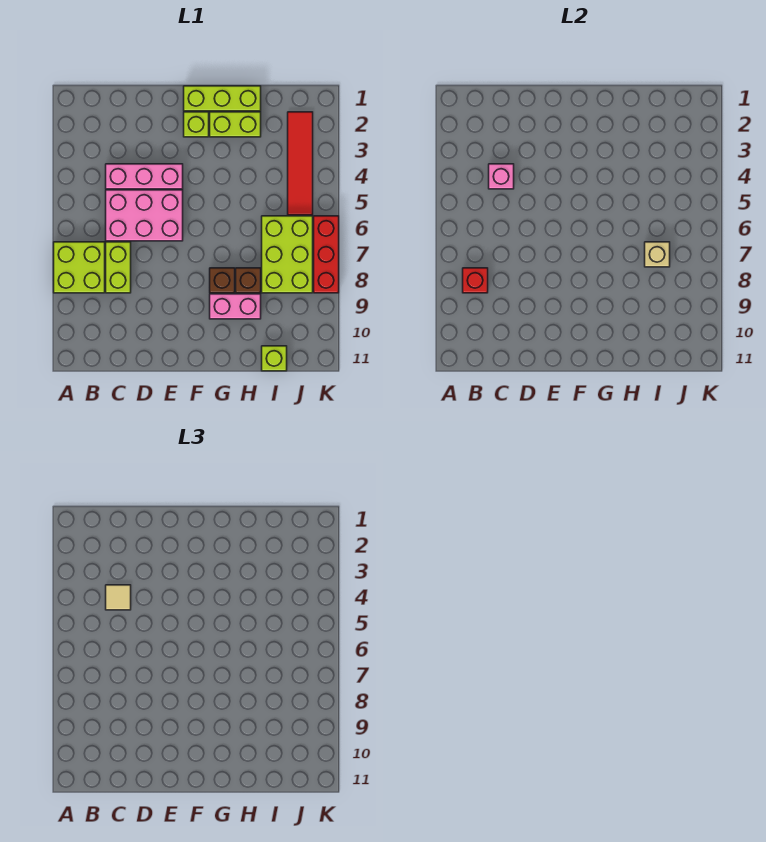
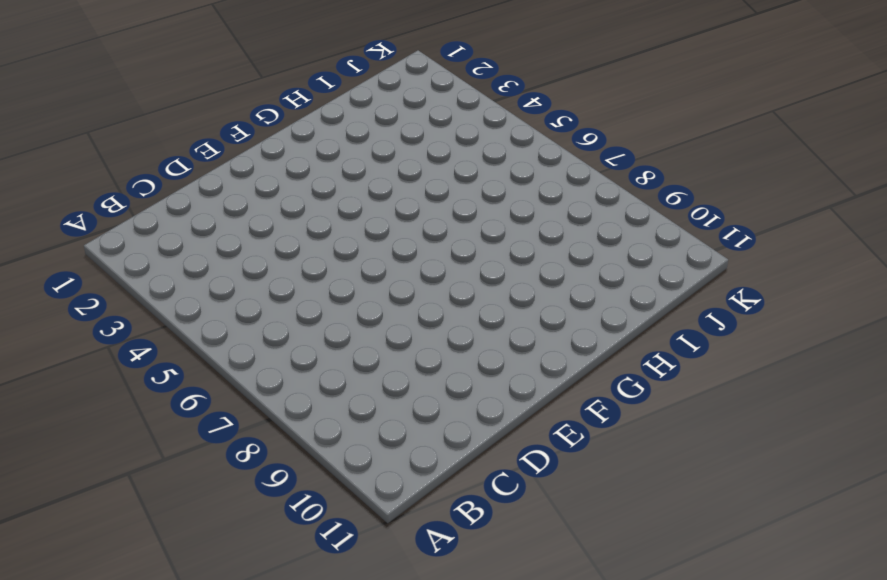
none -> lime 2x2 brick [54,242,105,293]
none -> pink 1x3 brick [106,164,183,189]
none -> pink 2x3 brick [106,190,183,241]

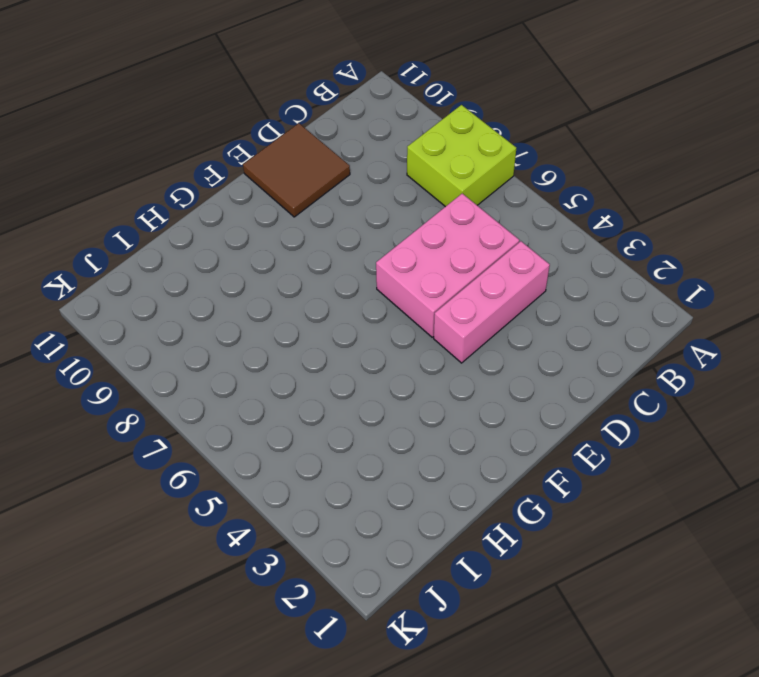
brown 2x2 tile [243,123,350,217] -> none
none -> lime 1x2 brick [106,242,131,293]
none -> lime 1x3 brick [184,86,261,111]
none -> lime 1x1 brick [184,112,209,137]

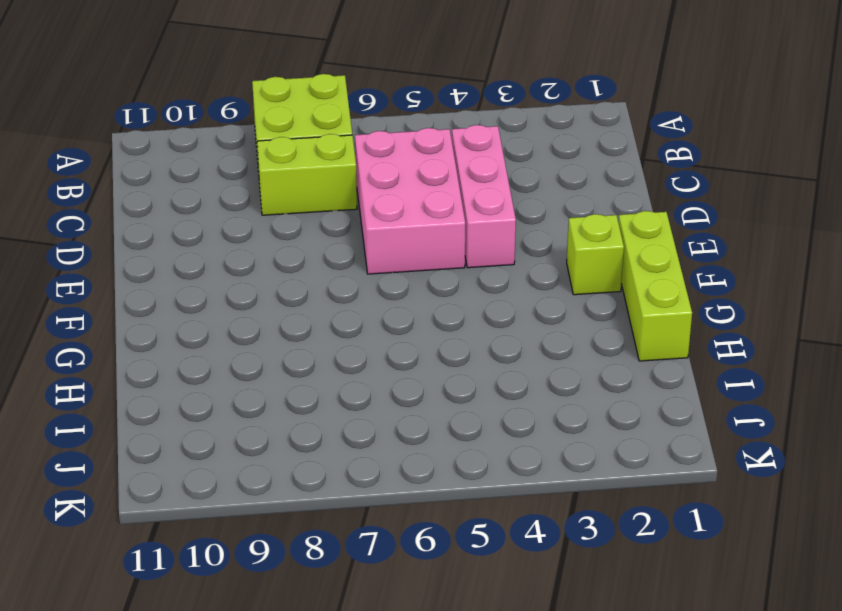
none -> lime 1x2 brick [210,112,261,137]
none -> brown 1x1 brick [210,268,235,293]
none -> pink 1x2 brick [210,294,261,319]

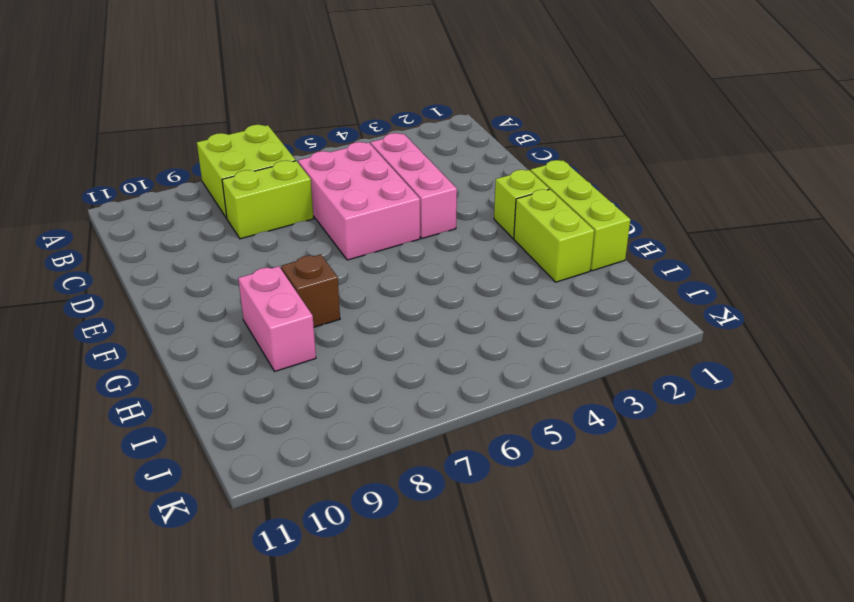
none -> brown 1x1 brick [236,268,261,293]
none -> lime 2x3 brick [262,216,313,293]
none -> lime 1x1 brick [262,346,287,371]

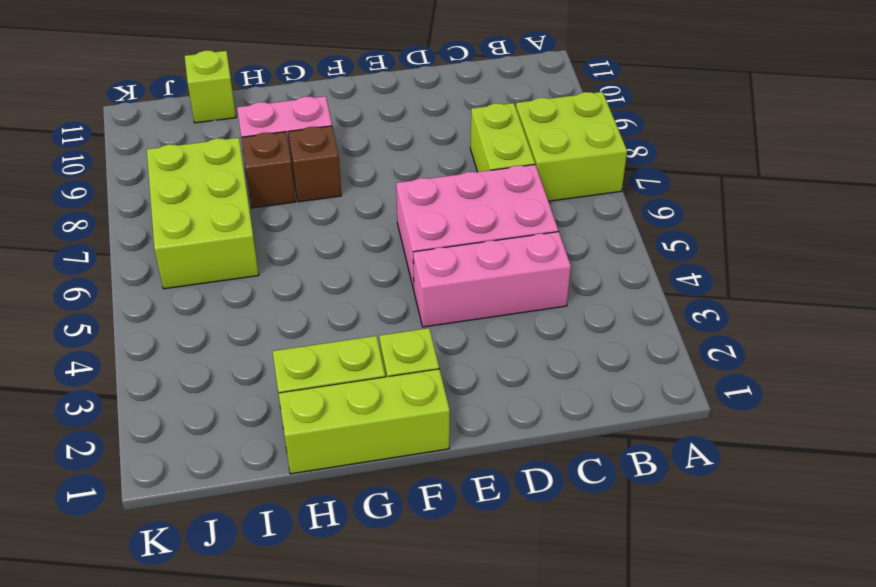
none -> red 1x4 tile [288,112,313,215]
none -> red 1x3 brick [314,216,339,293]
none -> red 1x1 brick [463,268,488,293]

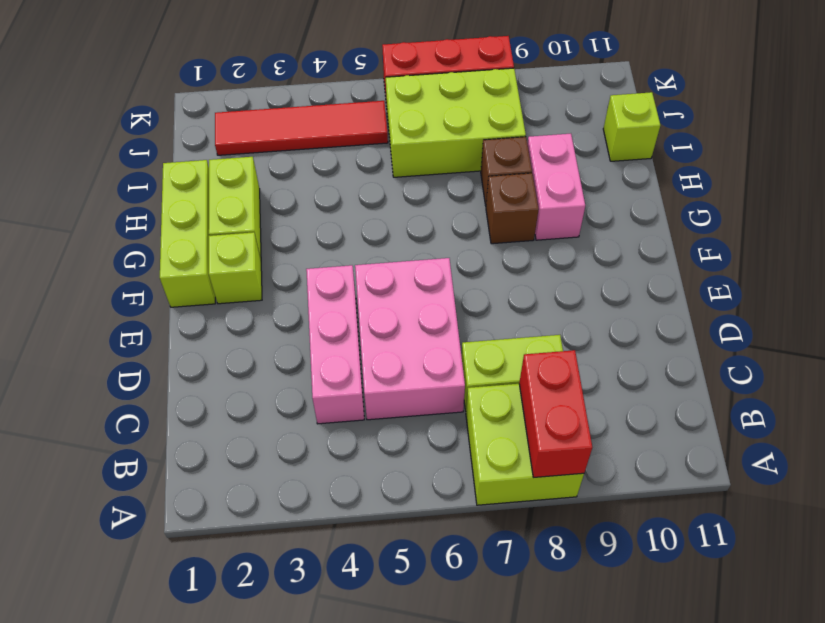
red 1x2 brick [519,350,592,478] -> red 1x1 brick [463,268,488,293]
none -> pink 1x1 brick [489,164,514,189]
none -> tan 1x1 brick [645,242,670,267]
none -> tan 1x1 tile [106,585,131,610]

